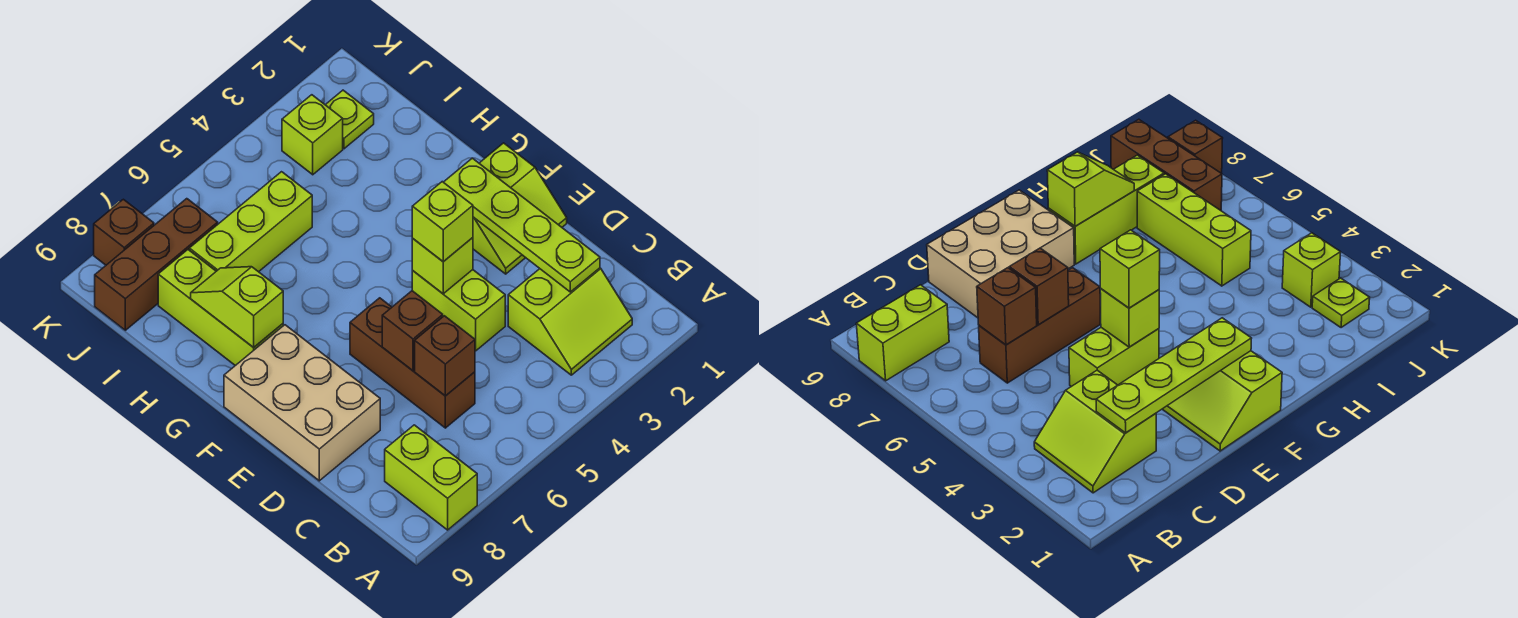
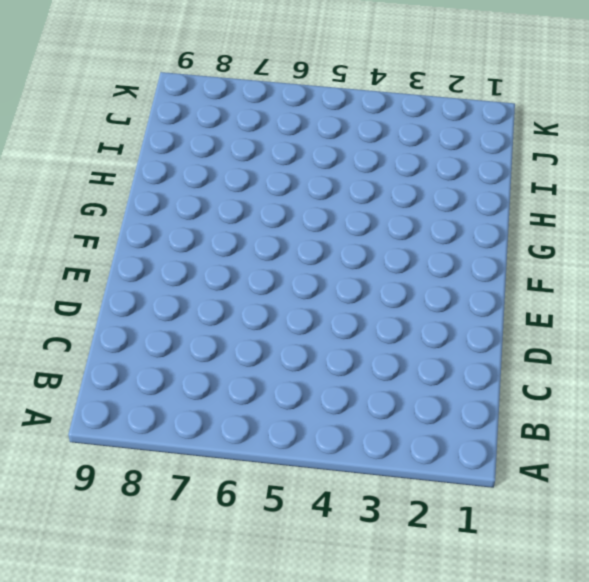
none -> lime 1x2 brick [385,425,477,530]
none -> lime 2x2 slope [508,268,632,375]
none -> brown 1x3 brick [350,298,475,428]

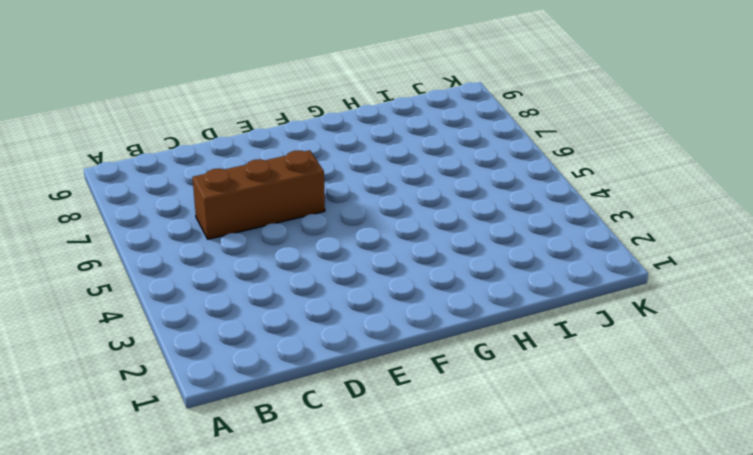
none -> lime 1x2 brick [385,425,477,530]
none -> lime 2x2 slope [508,268,632,375]
none -> lime 1x2 brick [412,270,505,351]

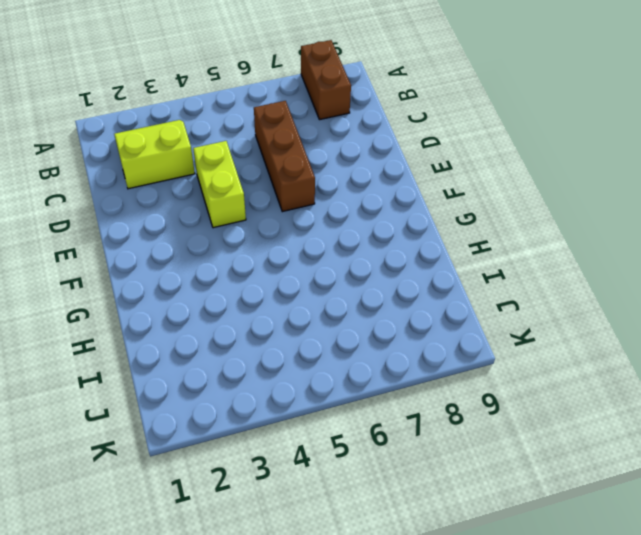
brown 1x2 brick [301,40,351,120] -> lime 1x2 brick [385,425,477,530]
none -> tan 2x3 brick [224,325,380,481]
none -> lime 2x2 slope [473,143,567,274]
none -> lime 1x3 brick [158,250,283,366]

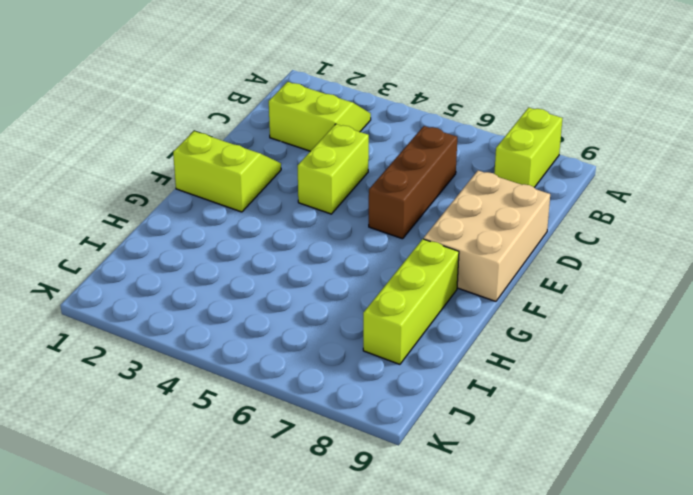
none -> lime 1x3 brick [189,172,312,272]
none -> lime 1x1 plate [326,90,374,149]
none -> lime 1x1 brick [282,95,343,175]

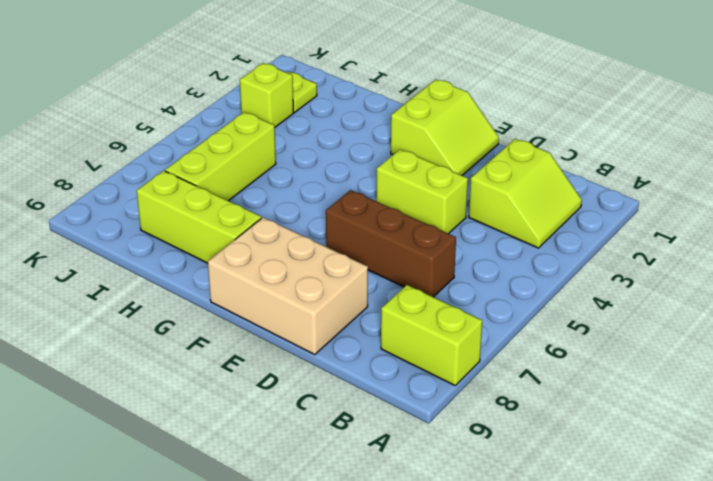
none -> brown 1x3 brick [95,199,218,330]
none -> brown 1x1 brick [94,199,154,265]
none -> lime 1x4 plate [444,158,600,292]

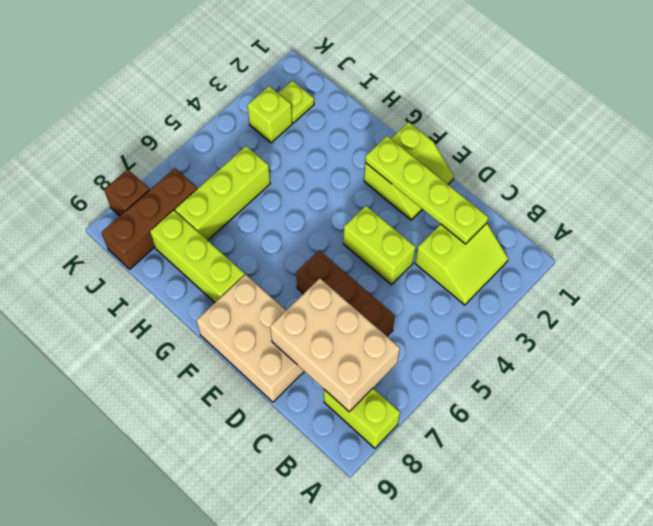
tan 2x3 brick [270,279,400,412] -> none
none -> brown 1x1 brick [415,316,475,396]
none -> brown 1x1 brick [382,291,443,371]
none -> lime 1x1 brick [412,238,473,294]

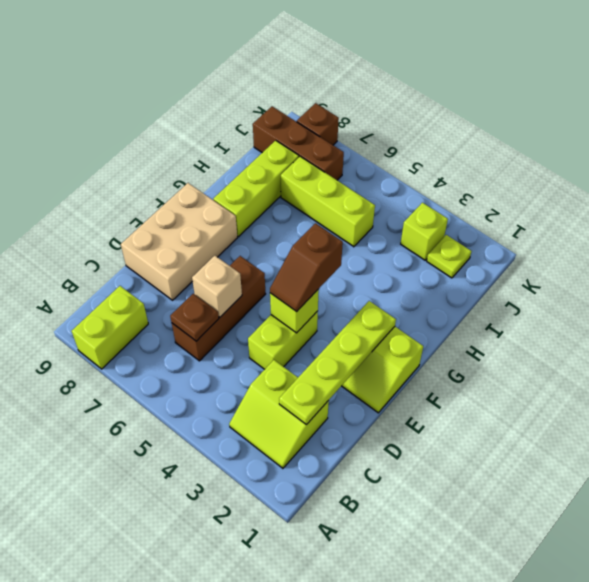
brown 1x1 plate [170,294,219,341] -> brown 1x1 brick [415,316,475,396]
tan 1x1 brick [192,256,242,317] -> brown 1x1 brick [382,291,443,371]
brown 1x2 slope [270,223,343,312] -> lime 1x1 brick [412,182,473,262]
none -> lime 1x2 slope [191,267,283,348]

